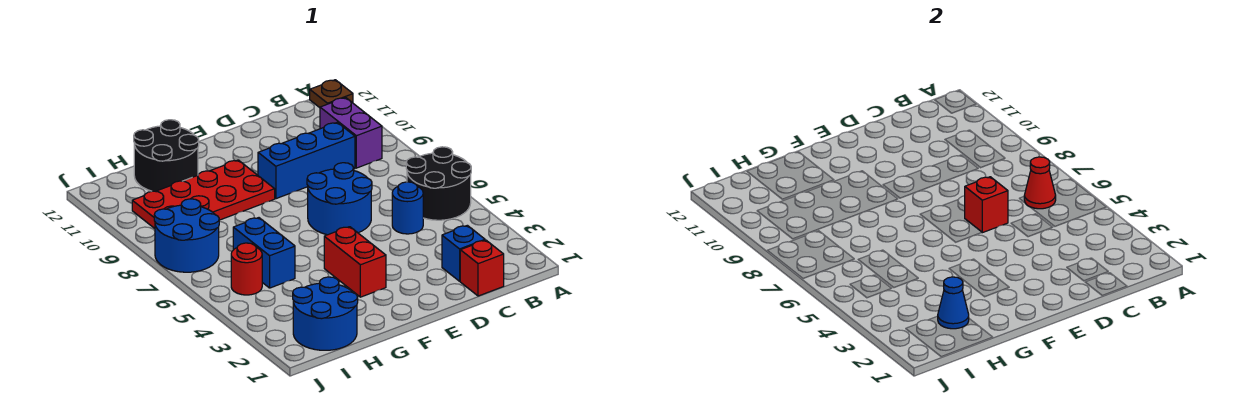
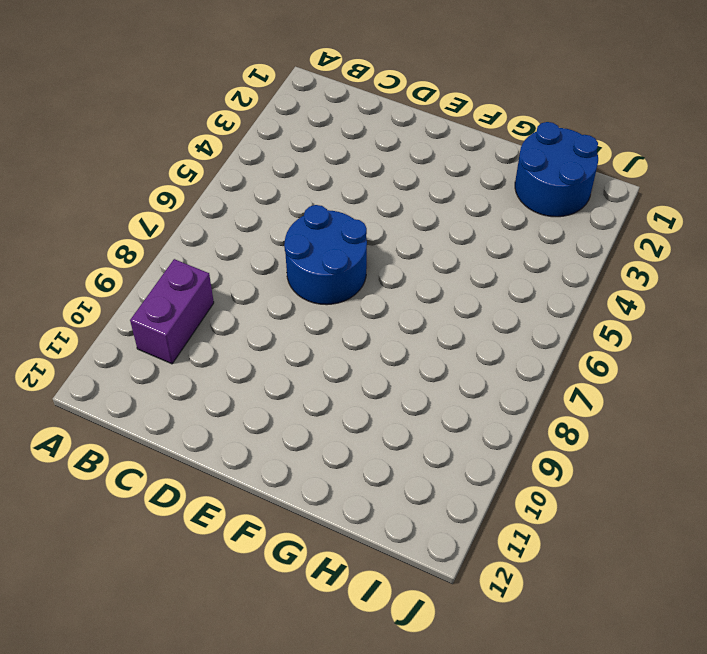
none -> black 2x2 round brick [406,147,471,220]
none -> brown 1x1 plate [310,80,353,108]
none -> red 1x1 brick [460,240,504,296]

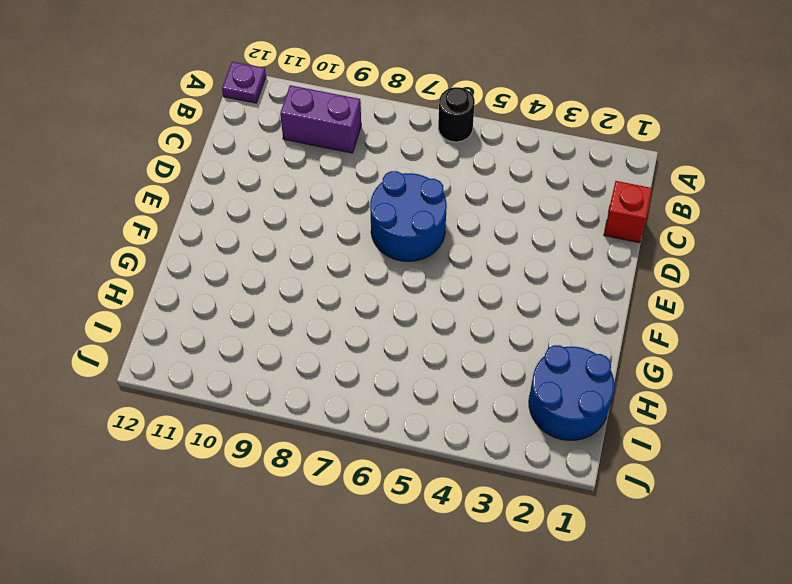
black 1x1 round brick [438,87,475,142] -> black 2x2 round brick [406,147,471,220]
purple 1x1 plate [222,62,266,103] -> brown 1x1 plate [310,80,353,108]
none -> blue 1x1 brick [442,225,485,281]
none -> blue 1x1 round brick [392,182,423,234]
none -> blue 1x3 brick [258,122,355,199]

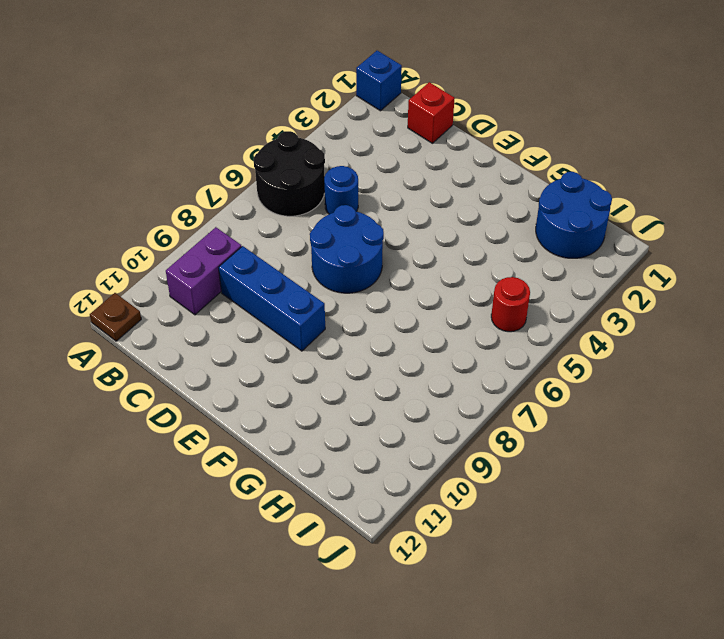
blue 1x1 brick [356,51,402,111] -> blue 1x1 brick moved to [442,225,485,281]
none -> red 1x2 brick [324,227,386,297]
none -> red 2x4 plate [132,160,275,228]
none -> black 2x2 round brick [134,120,199,191]

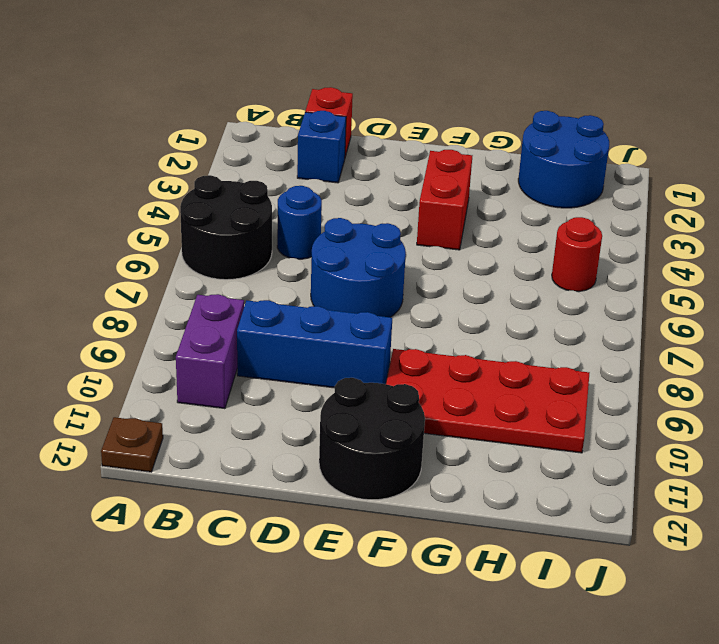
black 2x2 round brick [319,378,425,500] -> black 2x2 round brick moved to [134,120,199,191]
none -> blue 1x2 brick [233,218,295,288]
none -> blue 2x2 round brick [154,199,219,272]
none -> red 1x1 cone [1024,157,1056,209]

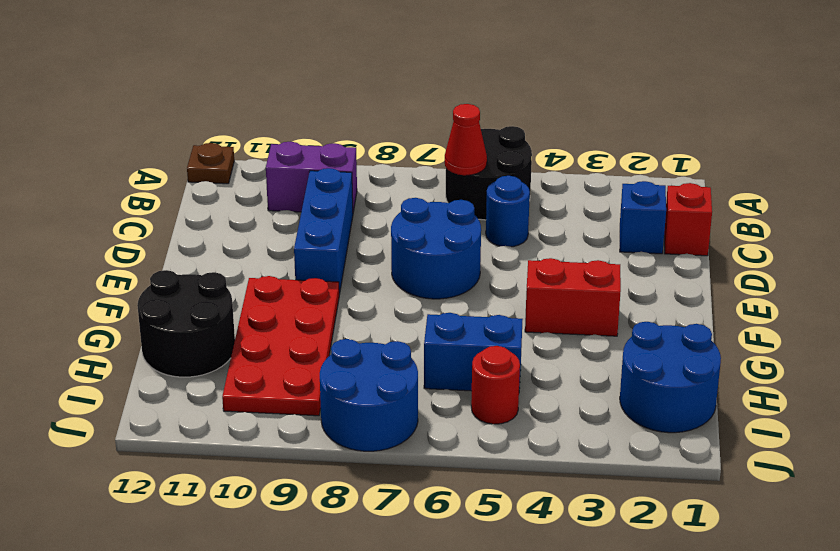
none -> red 1x1 brick [965,177,1008,233]
none -> blue 1x1 cone [938,277,969,329]

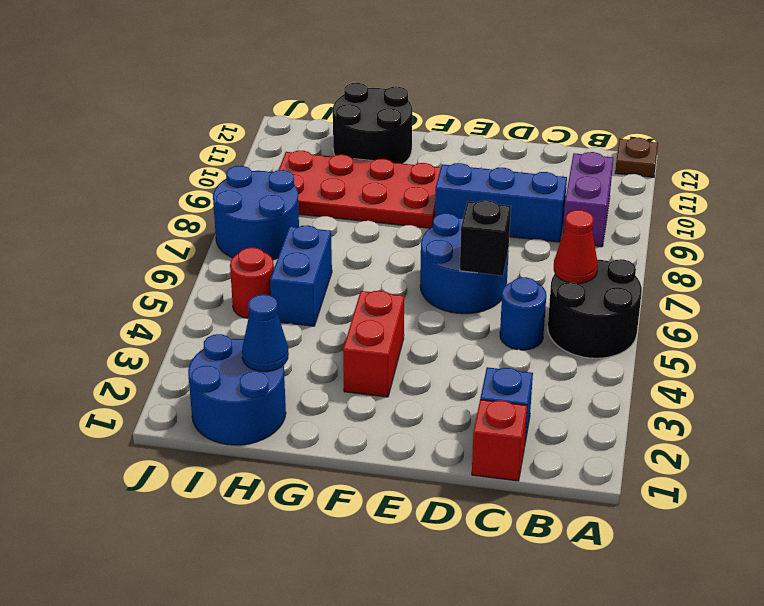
black 1x1 brick [460,200,511,276] -> red 1x1 brick [965,177,1008,233]

